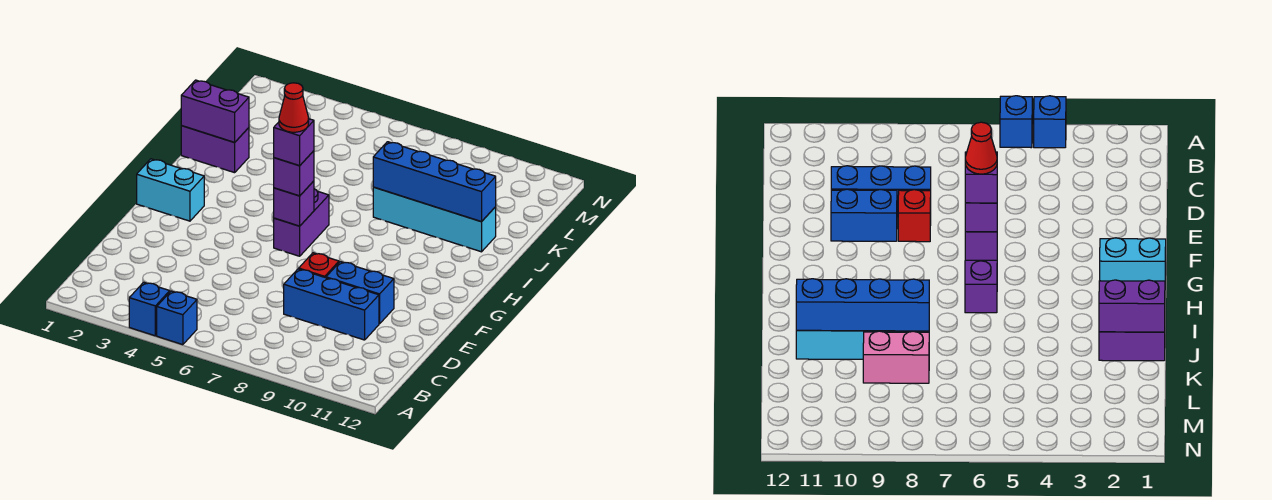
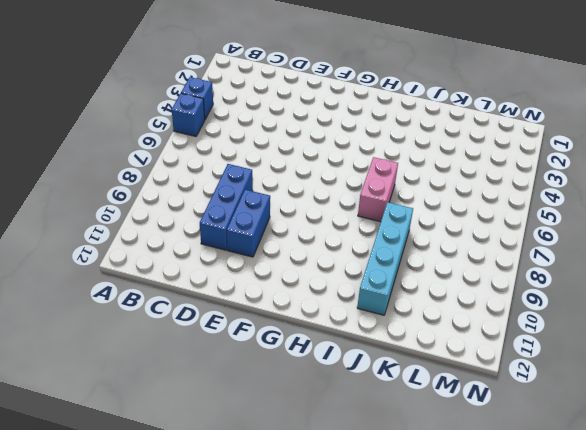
pink 1x2 brick [358,157,398,222] -> pink 1x2 brick moved to [863,331,929,383]
none -> red 1x1 brick [299,253,339,278]
none -> cyan 1x2 brick [137,159,204,221]
none -> purple 1x2 brick [274,189,329,256]

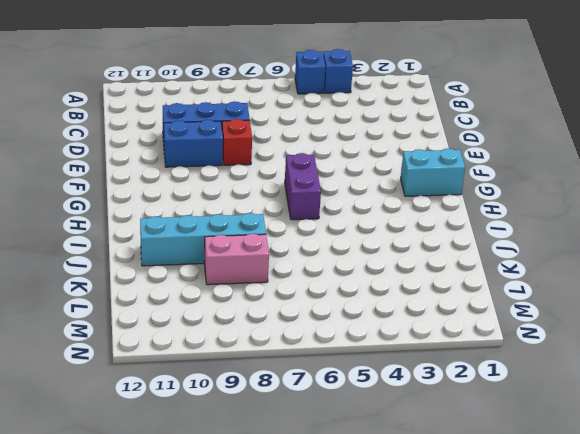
none -> purple 1x2 brick [181,126,249,173]
none -> purple 1x1 brick [274,181,314,226]
none -> purple 1x2 brick [181,80,249,142]

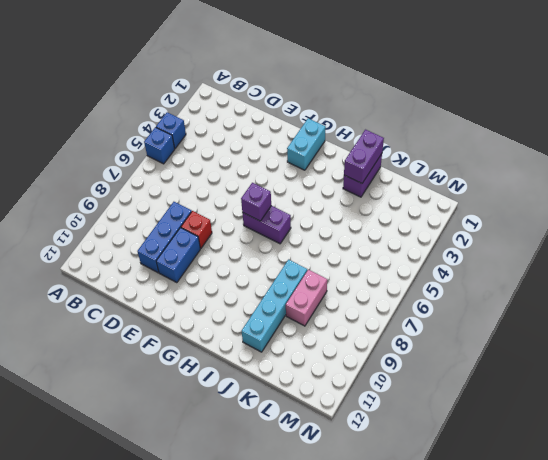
none -> blue 1x4 brick [373,142,496,222]
none -> purple 1x1 brick [274,151,314,196]
none -> purple 1x1 brick [274,119,314,166]

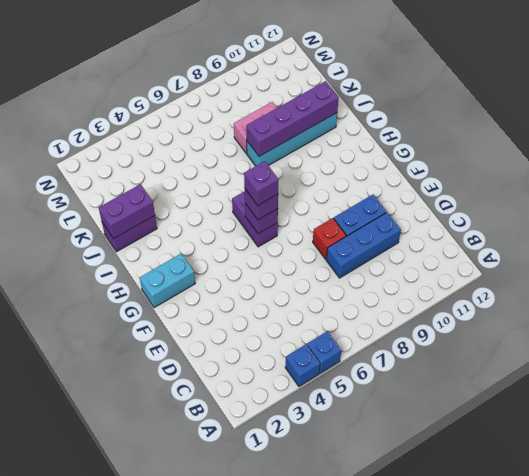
purple 1x4 brick [246,81,339,156] -> blue 1x4 brick [373,142,496,222]
none -> red 1x1 cone [279,83,309,132]

